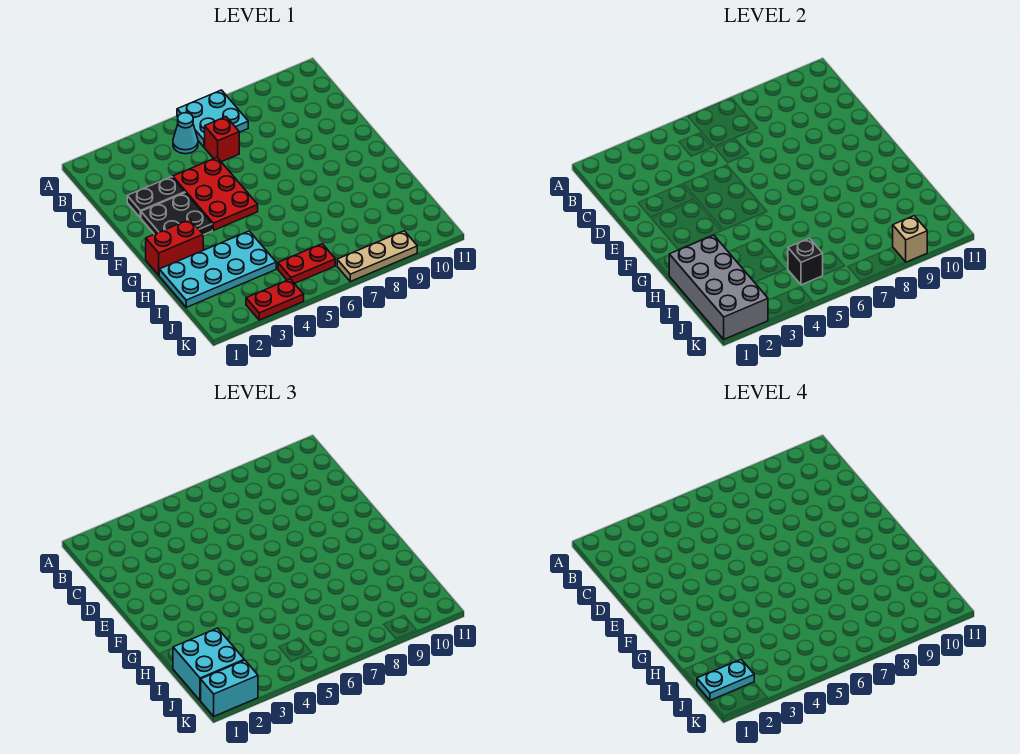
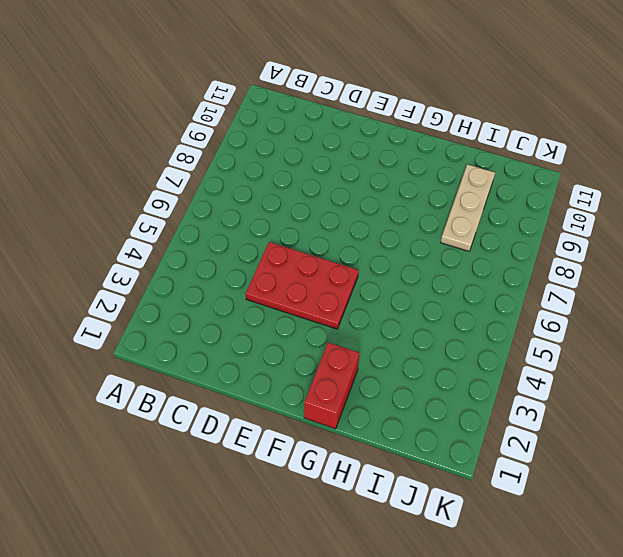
tan 1x3 plate [441,164,495,251] -> tan 1x3 plate moved to [337,231,417,281]
none -> cyan 2x2 plate [177,90,248,147]
none -> cyan 1x1 cone [173,113,198,154]
none -> red 1x1 brick [205,117,239,162]

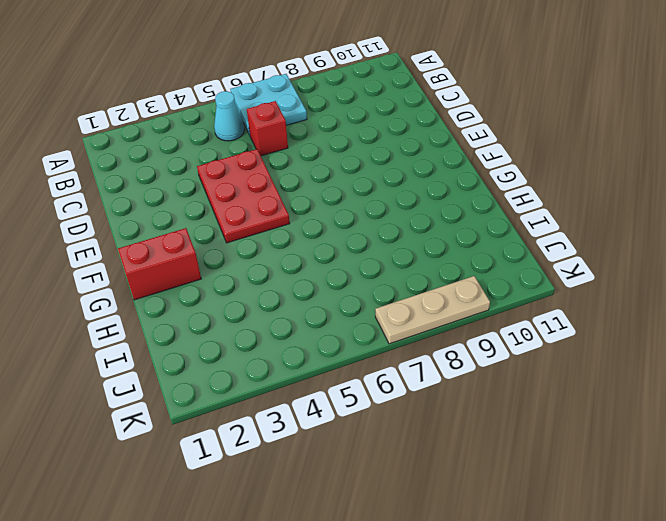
none -> black 1x2 plate [127,177,185,218]
none -> black 2x2 plate [141,193,212,235]
none -> cyan 2x4 plate [159,231,276,307]

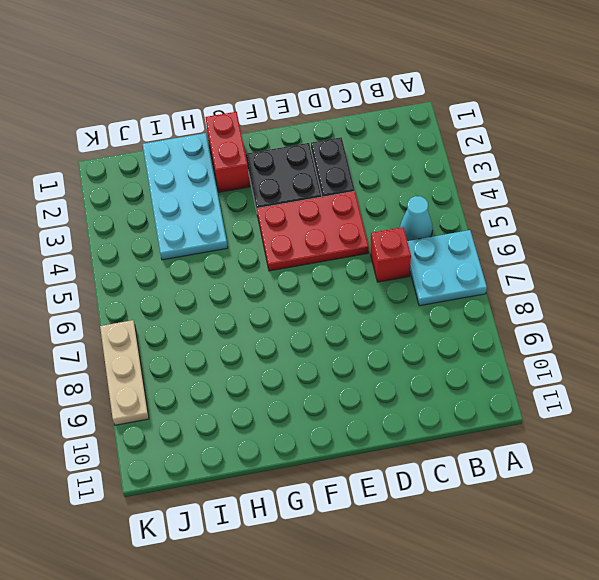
none -> red 1x2 plate [278,244,335,283]
none -> red 1x2 plate [246,279,304,320]
none -> grey 2x4 brick [669,235,768,339]

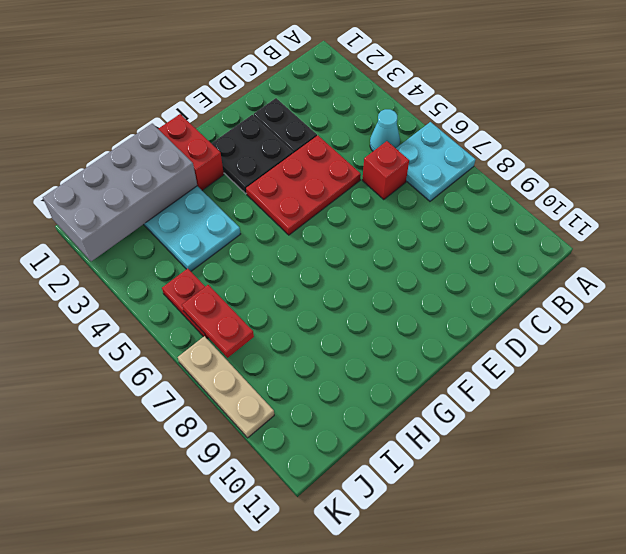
red 1x2 plate [182,285,254,358] -> red 1x2 plate moved to [246,279,304,320]
none -> black 1x1 brick [788,238,823,285]
none -> tan 1x1 brick [893,216,927,262]
none -> cyan 2x2 brick [173,628,244,700]

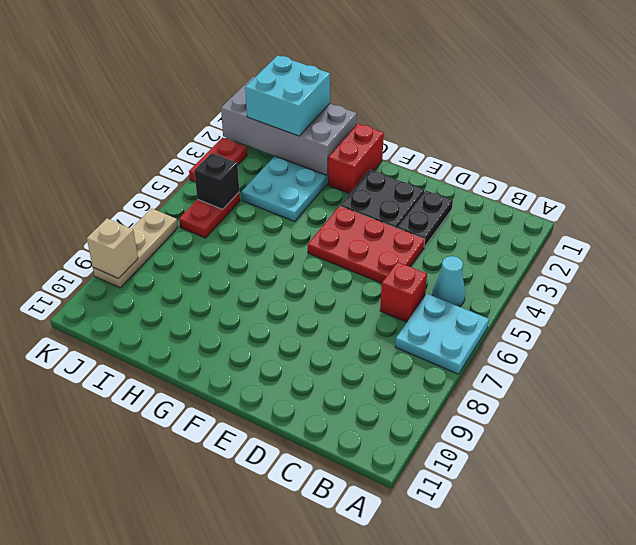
none -> cyan 1x2 brick [200,660,258,716]
none -> cyan 1x2 plate [697,659,754,700]

